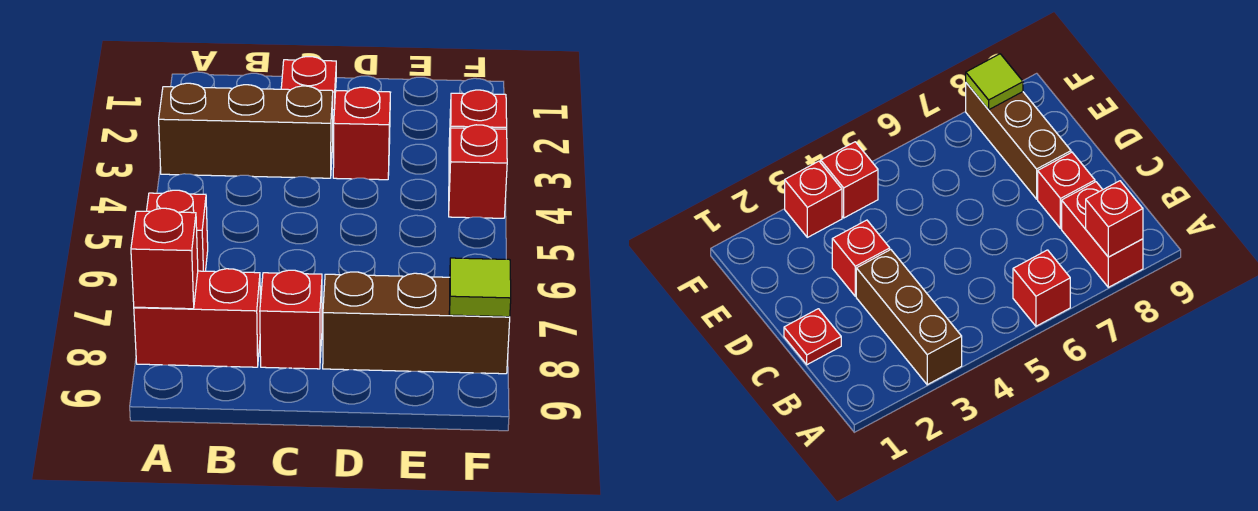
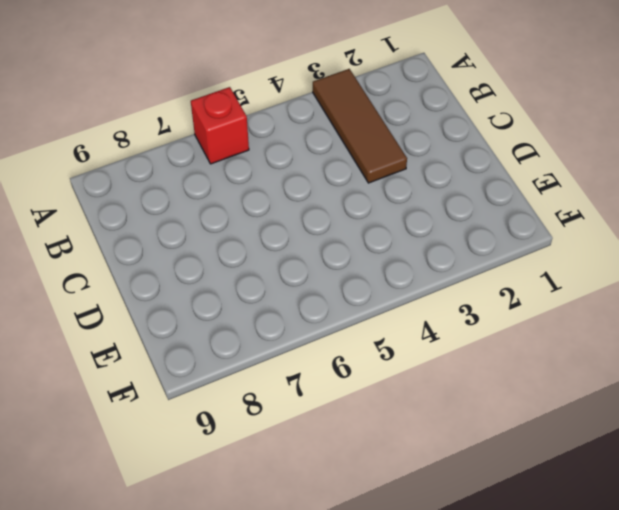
brown 1x3 tile [313,69,407,183] -> brown 1x3 brick [159,83,333,178]
none -> red 1x2 brick [134,269,260,367]
none -> red 1x1 plate [281,57,336,110]

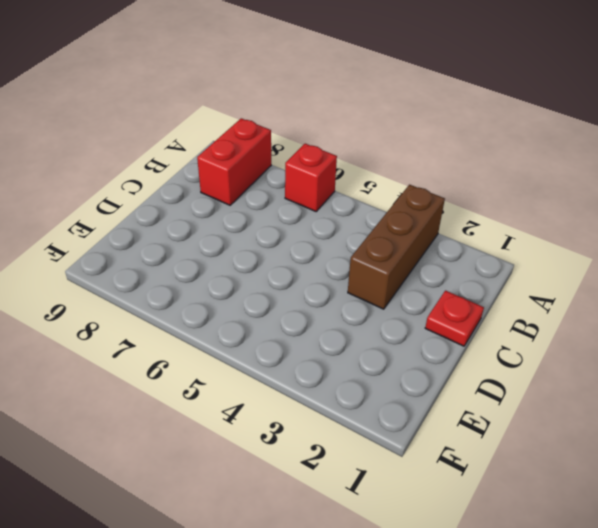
none -> red 1x1 brick [260,270,322,369]
none -> red 1x1 brick [333,87,390,180]

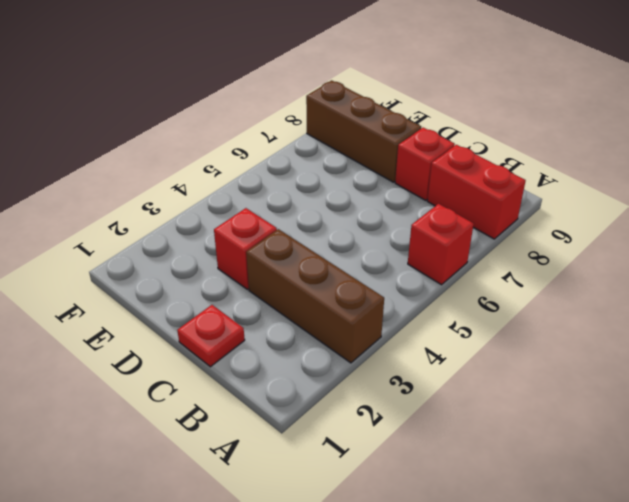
none -> red 1x1 brick [449,90,507,165]
none -> red 1x1 brick [449,125,507,218]

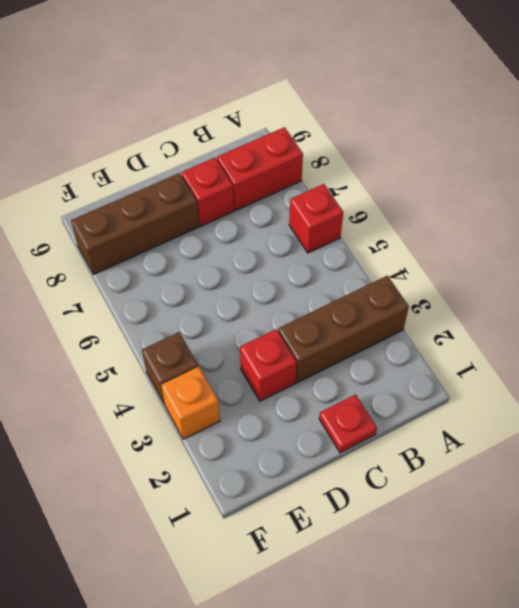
orange 1x1 brick [161,366,220,439] -> red 1x1 brick [449,90,507,165]
brown 1x1 brick [142,332,198,404] -> red 1x1 brick [449,125,507,218]
none -> red 1x1 brick [131,208,198,309]
none -> lime 1x1 tile [449,258,511,317]

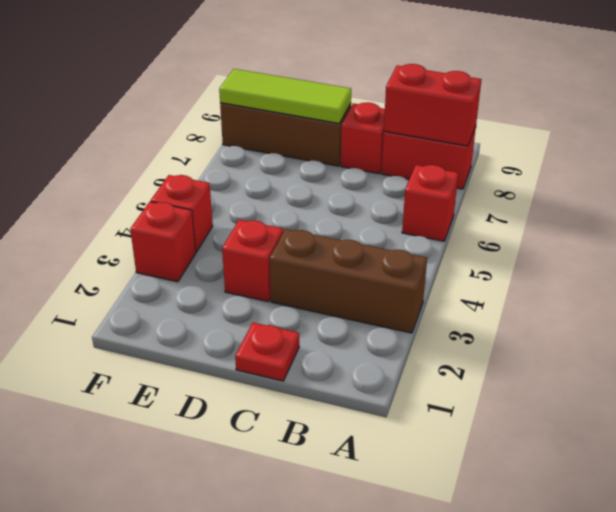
red 1x2 brick [384,64,481,146] -> red 1x1 brick [131,208,198,309]
lime 1x3 tile [219,69,351,124] -> lime 1x1 tile [449,258,511,317]

